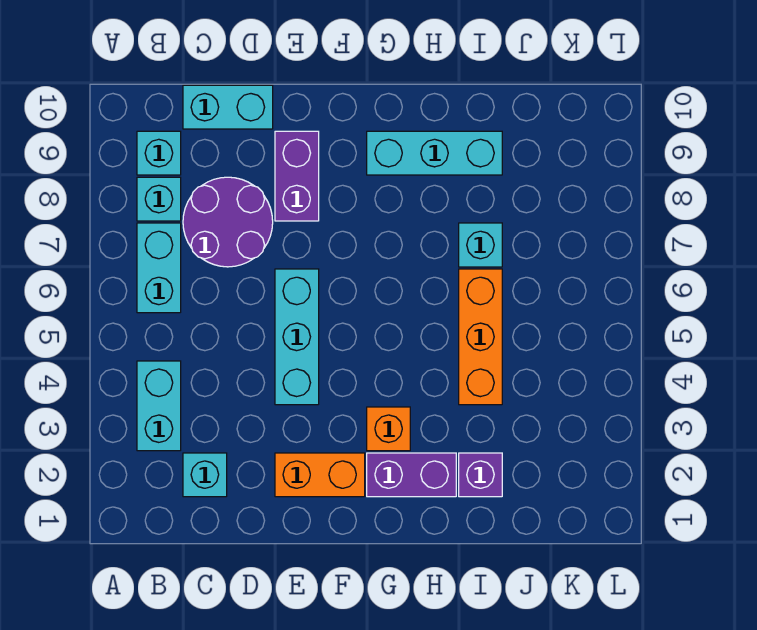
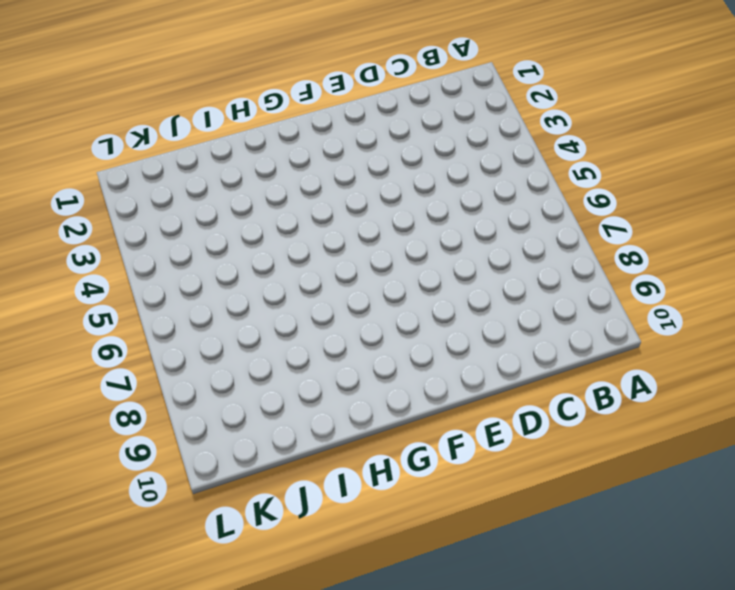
none -> cyan 1x2 brick [137,361,181,451]
none -> cyan 1x2 brick [137,223,181,313]
none -> cyan 1x1 brick [137,177,181,221]

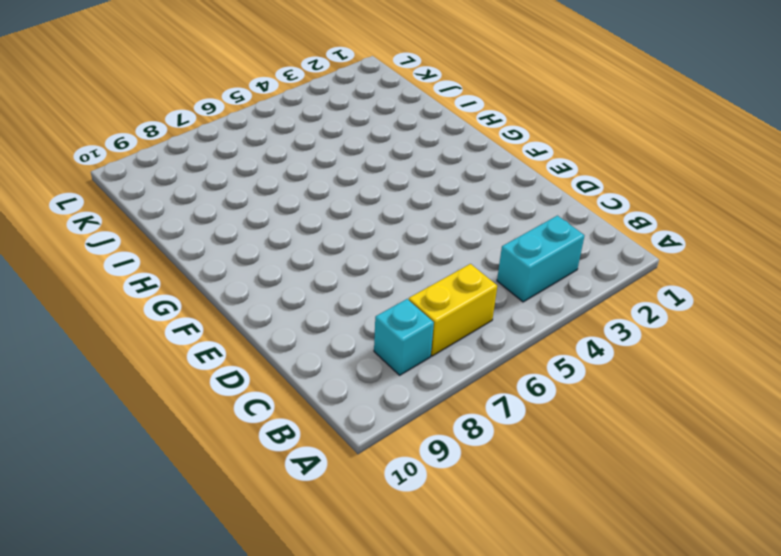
yellow 1x2 brick [409,264,497,356] -> cyan 1x2 brick [137,223,181,313]
none -> cyan 1x1 brick [137,131,181,175]
none -> cyan 1x1 brick [183,453,227,497]
none -> purple 2x2 round brick [183,177,273,267]

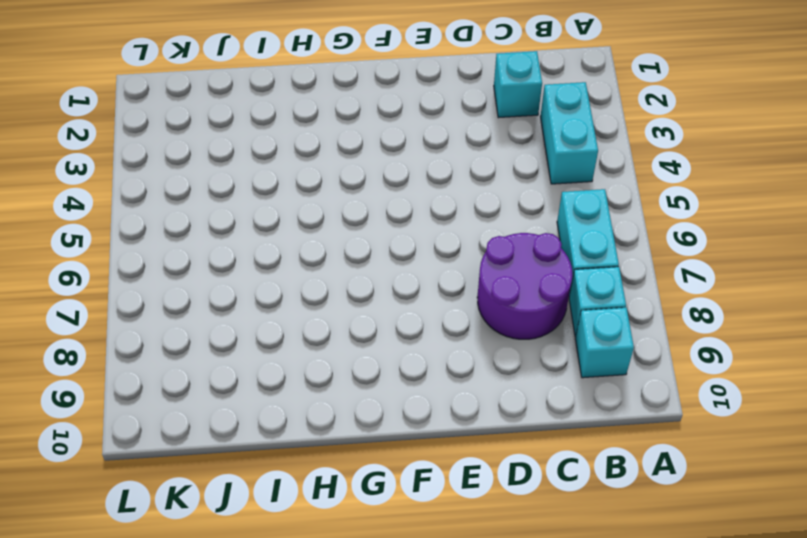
none -> cyan 1x2 brick [183,85,273,129]
none -> orange 1x2 brick [275,453,365,497]
none -> cyan 1x3 brick [275,269,319,405]

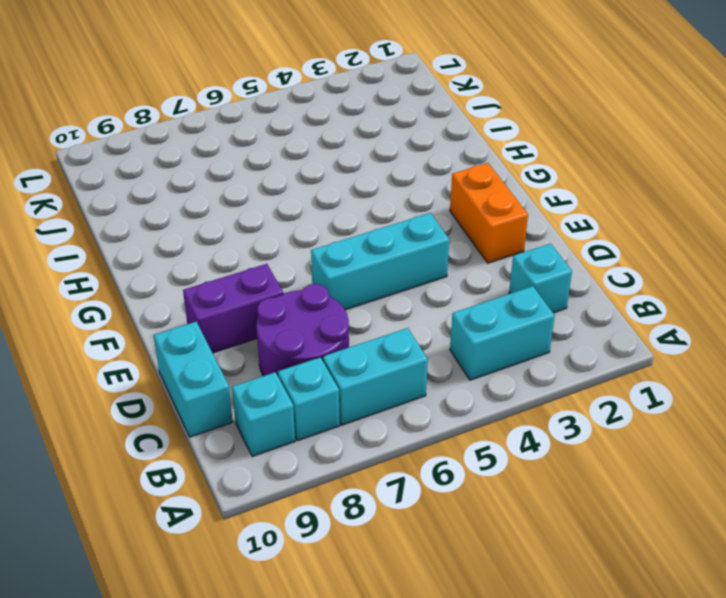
none -> purple 1x2 brick [367,453,456,497]
none -> orange 1x1 brick [367,407,410,451]
none -> cyan 1x3 brick [367,131,502,175]

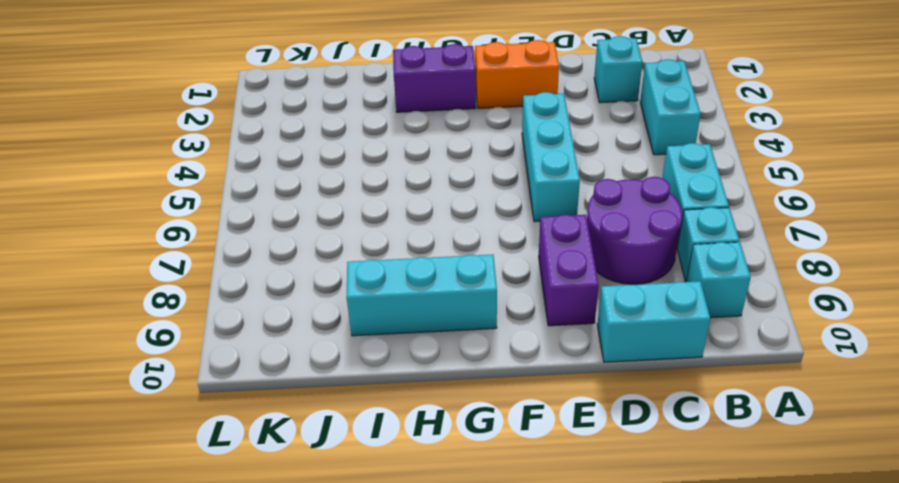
none -> orange 1x1 brick [367,407,410,451]
none -> purple 1x1 brick [459,453,502,497]
none -> orange 1x3 brick [459,269,502,405]

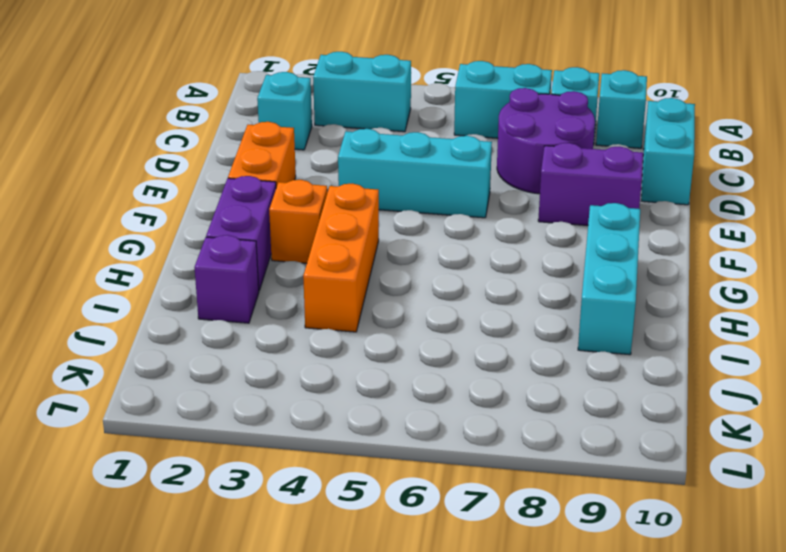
orange 1x3 brick [303,184,379,332] -> orange 1x3 brick turned to [459,269,502,405]
none -> cyan 1x1 brick [459,223,502,267]

